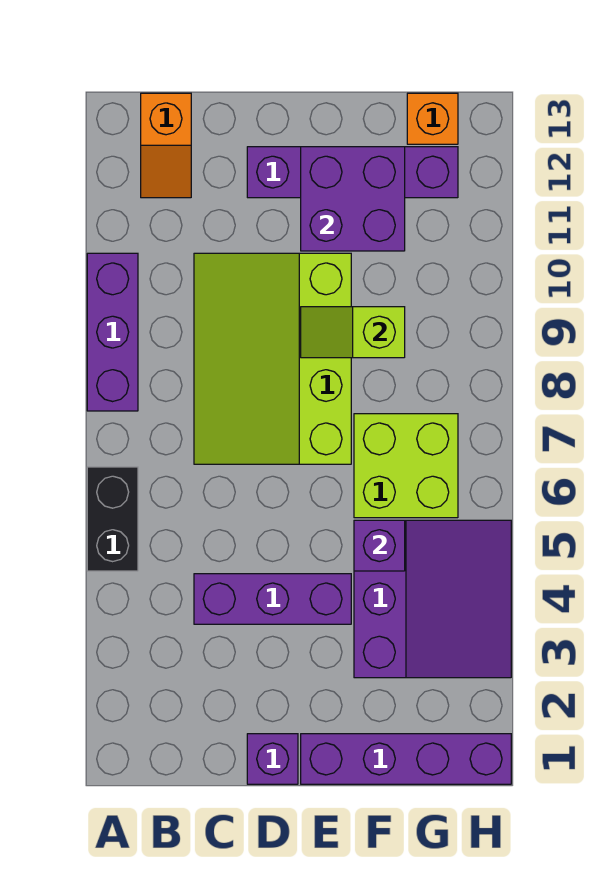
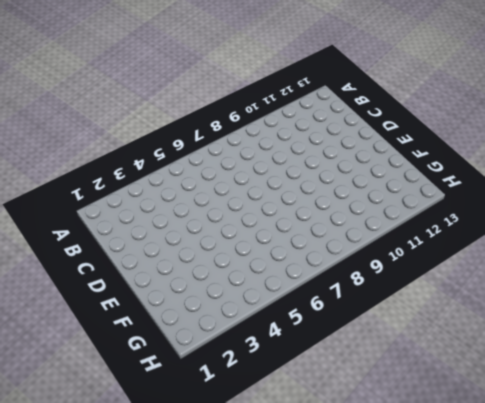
none -> black 1x2 brick [87,467,138,571]
none -> purple 1x3 brick [87,253,138,411]
none -> orange 1x2 slope [141,93,191,198]

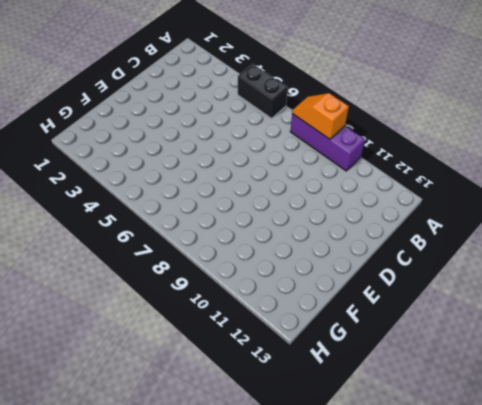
orange 1x2 slope [292,93,349,139] -> orange 1x2 slope moved to [141,93,191,198]
none -> purple 1x3 brick [194,574,351,624]
none -> lime 3x4 slope [194,253,351,464]
none -> purple 1x1 brick [247,734,298,784]

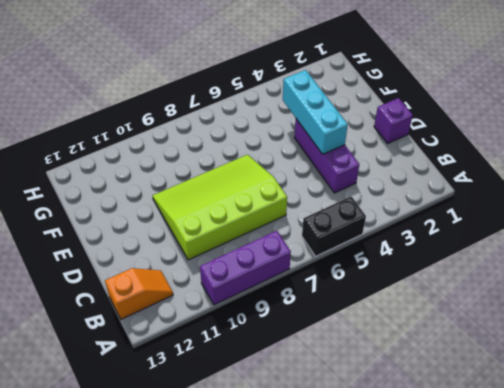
lime 3x4 slope [153,155,287,260] -> lime 3x4 slope turned to [194,253,351,464]
cyan 1x3 brick [283,70,348,154] -> none
none -> purple 1x4 brick [247,147,458,198]
none -> purple 1x4 brick [301,734,511,784]
none -> purple 3x3 slope [354,520,511,678]

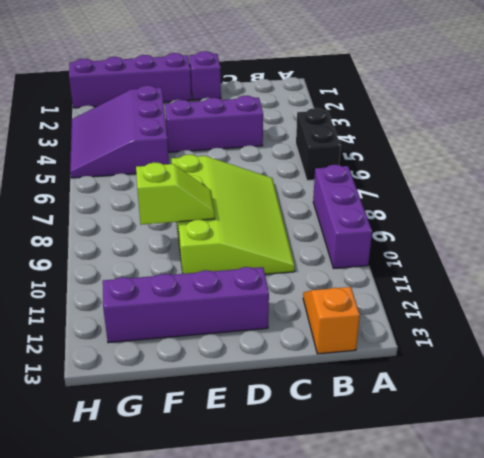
none -> lime 2x2 brick [354,414,458,518]
none -> orange 1x1 brick [407,93,458,144]
none -> purple 2x2 brick [301,147,405,251]

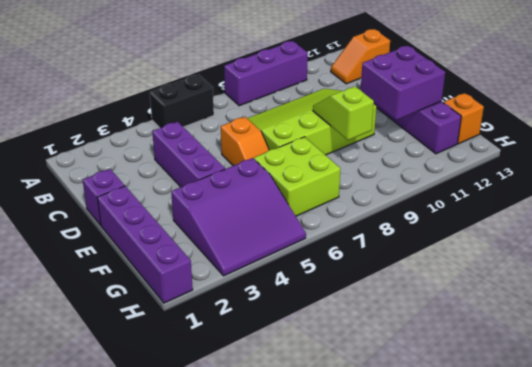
orange 1x2 slope [221,117,269,166] -> none
none -> purple 1x1 brick [354,520,405,571]

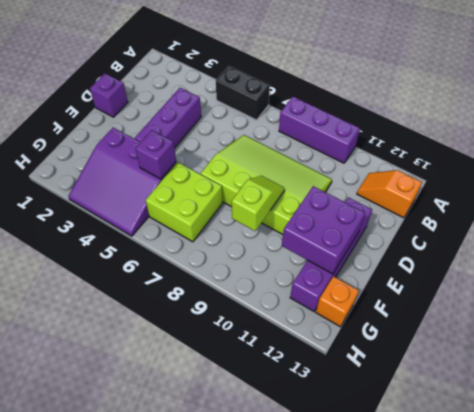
none -> purple 1x4 brick [301,734,511,784]

